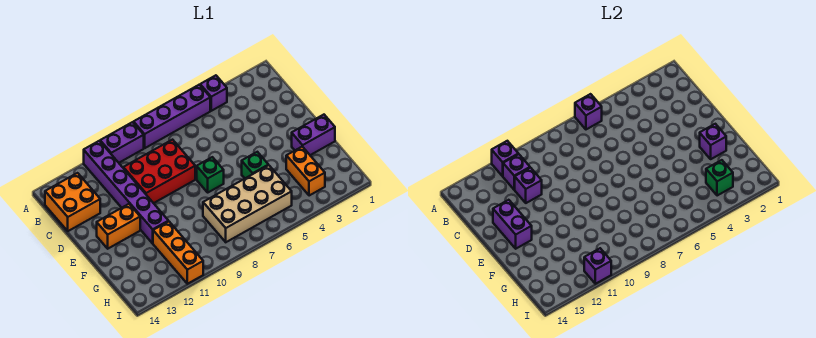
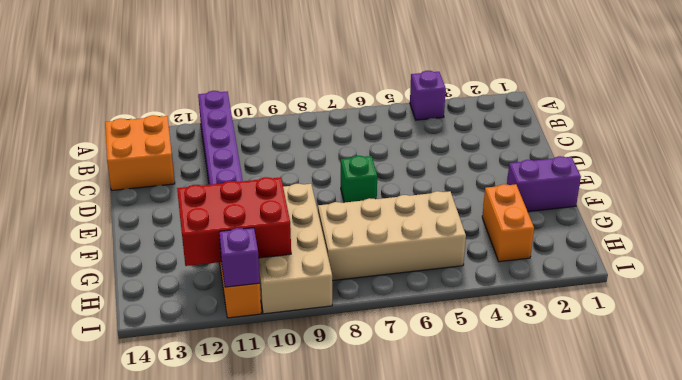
tan 2x4 brick [259,184,332,314] -> none
red 2x3 brick [177,177,291,266] -> red 2x3 brick moved to [123,140,195,203]
none -> purple 1x4 brick [134,85,210,148]
none -> purple 1x2 brick [100,122,144,163]
none -> orange 1x2 brick [97,204,140,249]

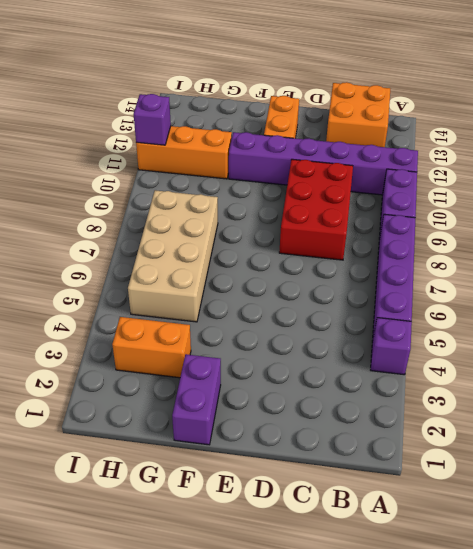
none -> green 1x1 brick [197,157,224,192]
none -> green 1x1 brick [242,152,268,178]
none -> purple 1x1 brick [575,94,602,129]

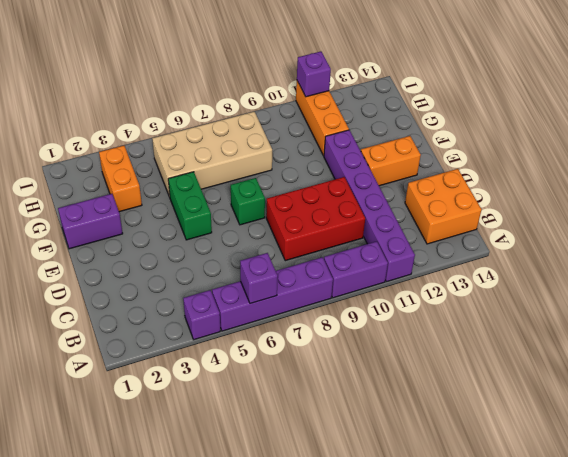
green 1x2 brick [168,172,212,240] -> green 1x1 brick [242,152,268,178]
none -> purple 1x1 brick [492,141,518,176]
none -> purple 1x1 brick [503,154,530,189]
none -> purple 1x1 brick [514,168,542,203]

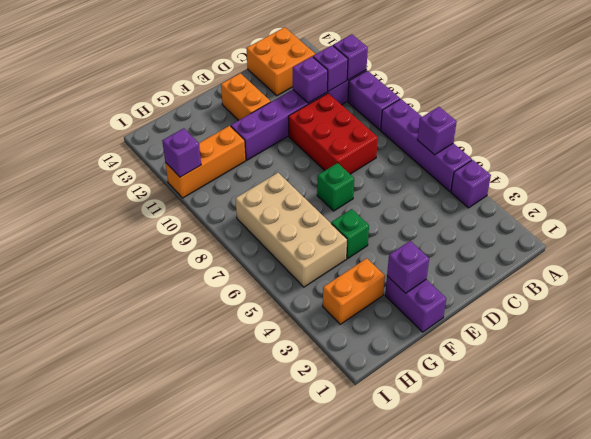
none -> purple 1x2 brick [493,200,532,249]
none -> green 1x1 brick [706,160,733,196]

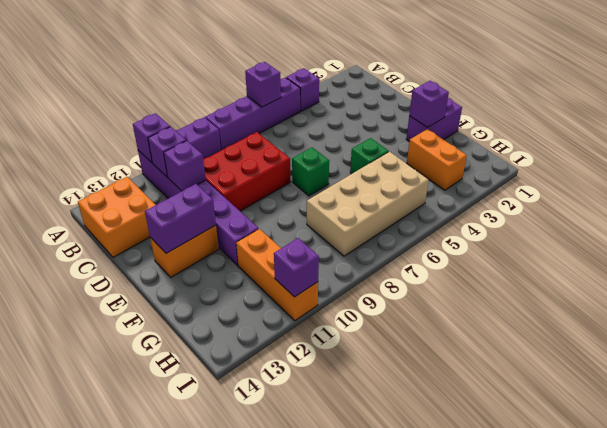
purple 1x2 brick [145,184,216,253] -> purple 1x2 brick turned to [493,200,532,249]
none -> green 1x1 brick [706,160,733,196]

